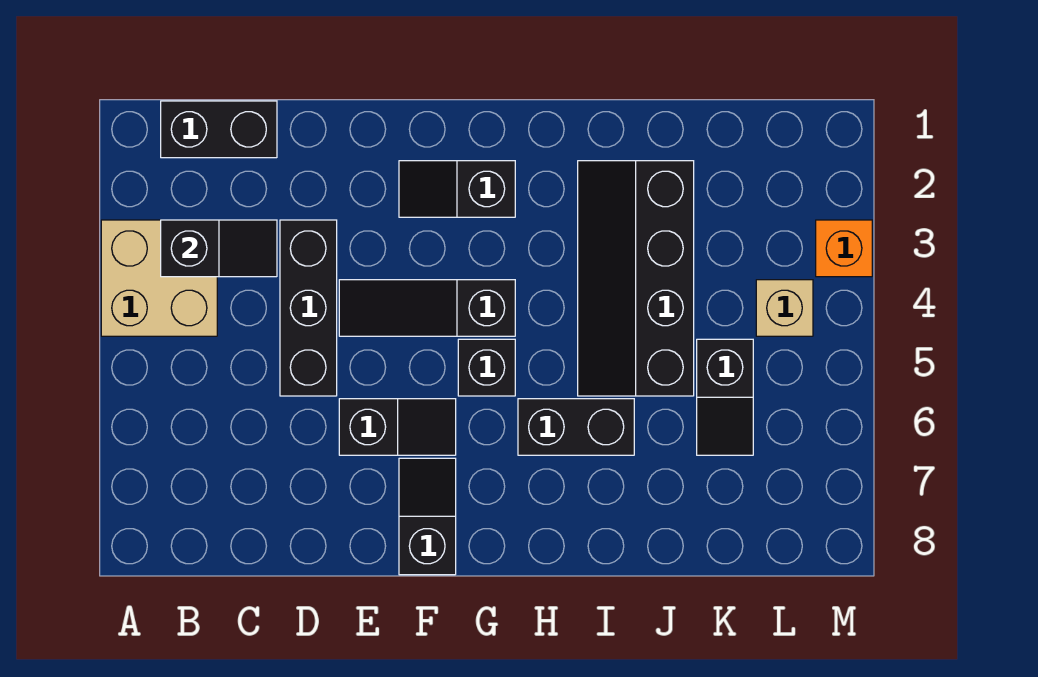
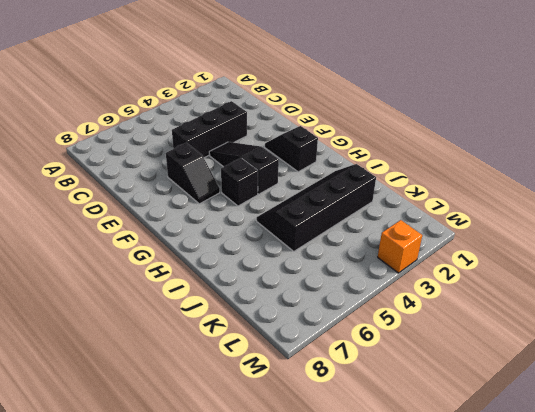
none -> tan 2x2 brick [101,220,217,336]
none -> black 1x2 brick [161,101,277,158]
none -> black 1x2 slope [399,458,456,575]

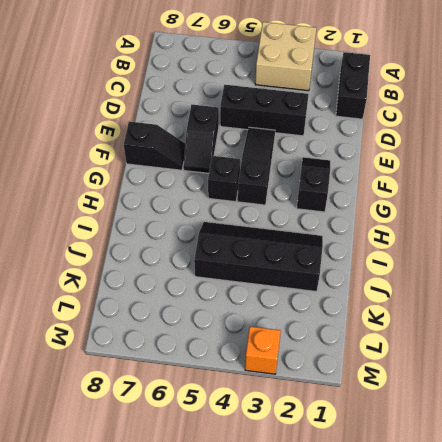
none -> black 1x2 brick [518,399,634,455]
none -> black 1x2 slope [697,339,753,455]
none -> tan 1x1 brick [756,280,813,336]

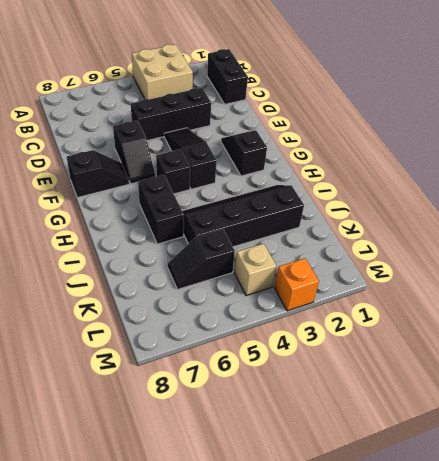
none -> black 1x2 slope [161,220,277,277]

